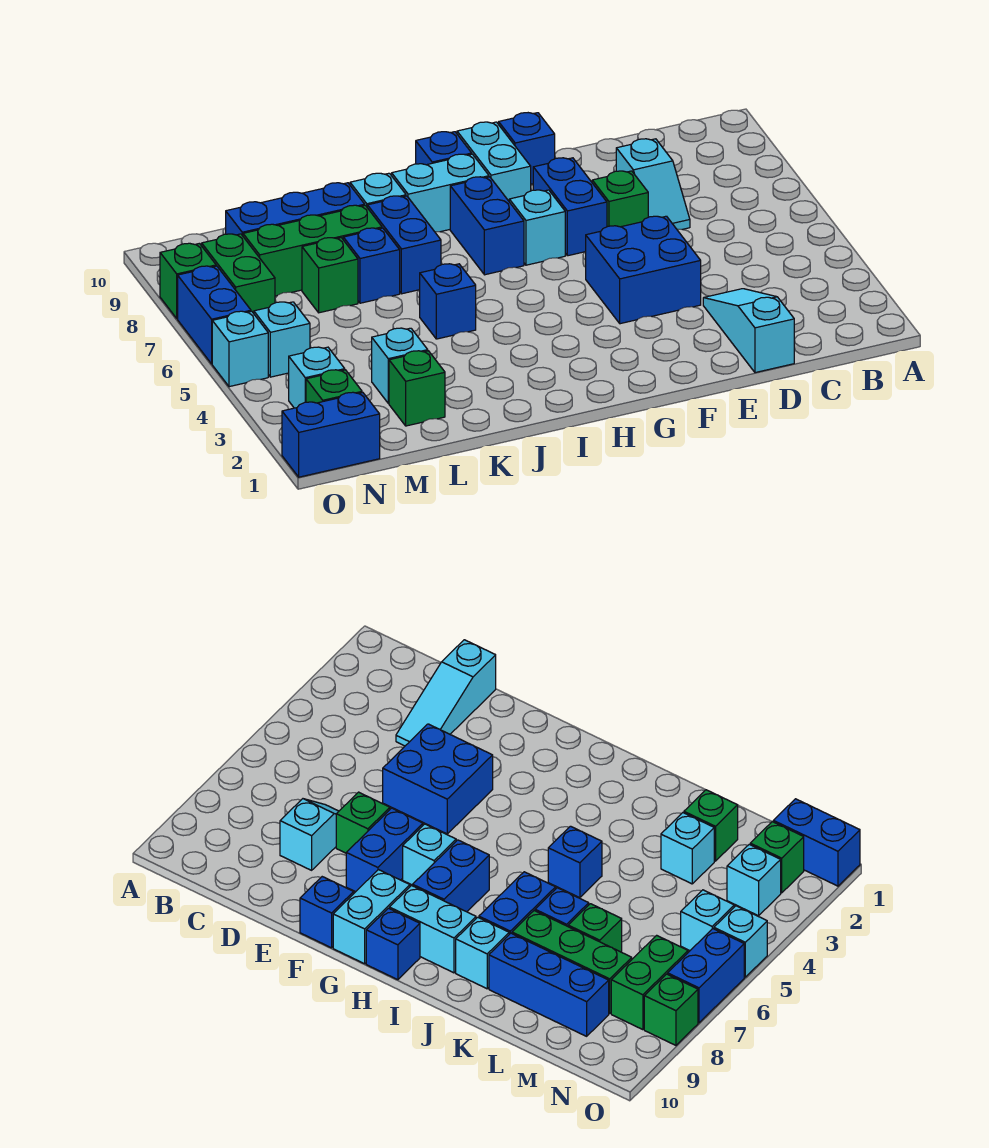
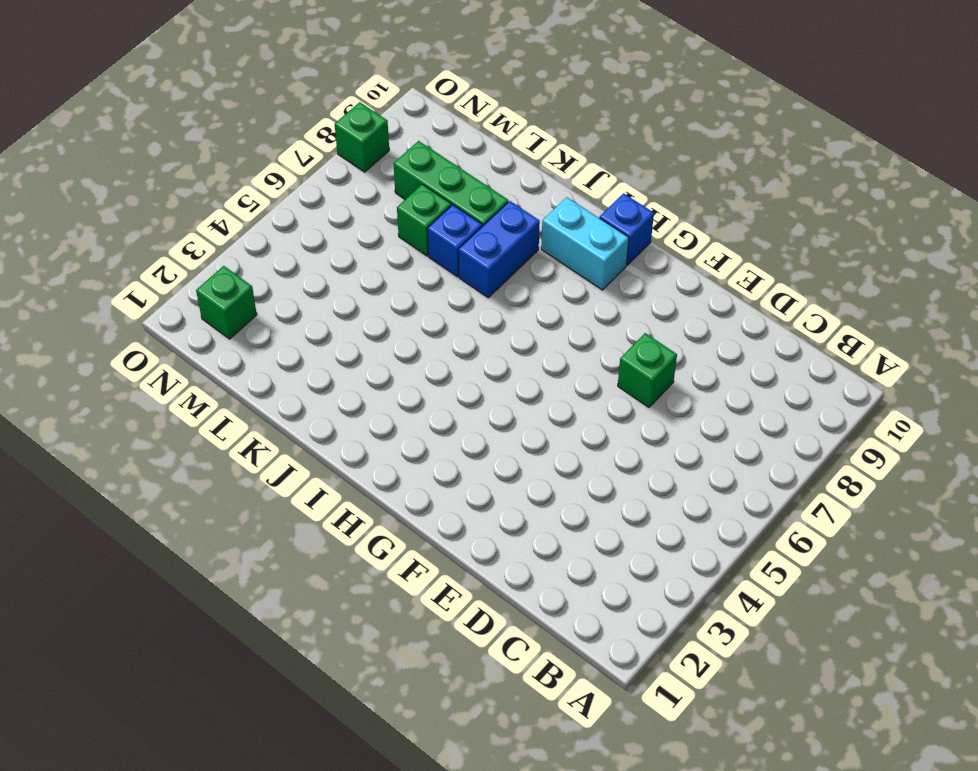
none -> cyan 1x3 slope [703,289,794,373]
none -> cyan 1x2 slope [616,139,690,230]
none -> blue 2x2 brick [586,216,701,324]

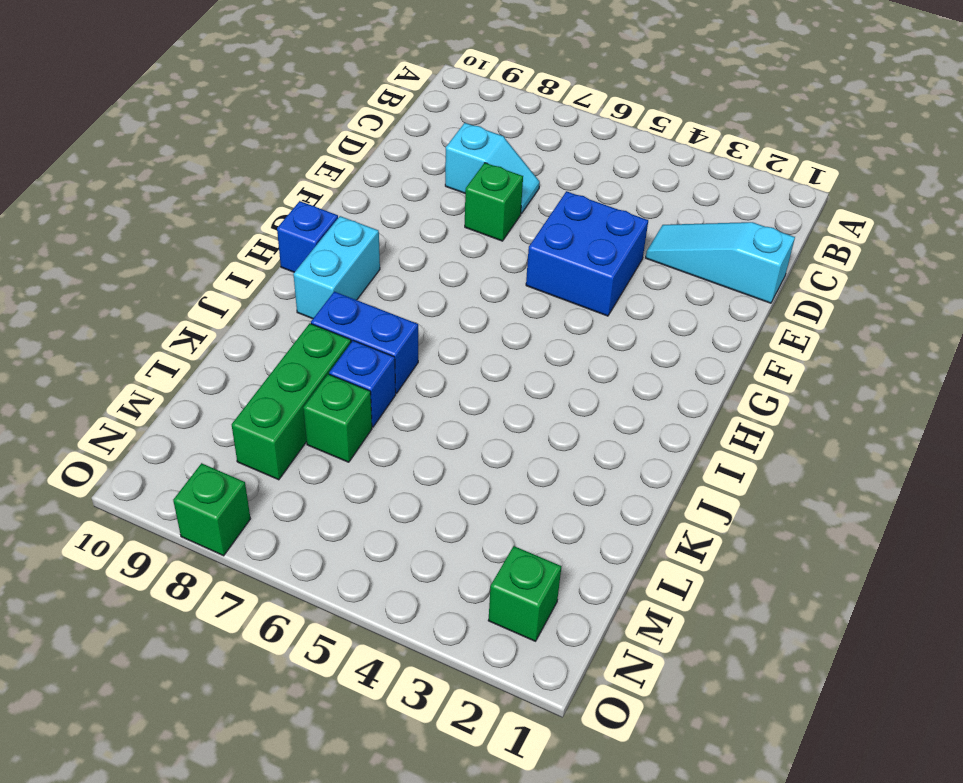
none -> blue 1x2 brick [533,158,607,256]
none -> blue 1x1 brick [499,113,555,184]
none -> cyan 1x1 brick [509,190,565,265]

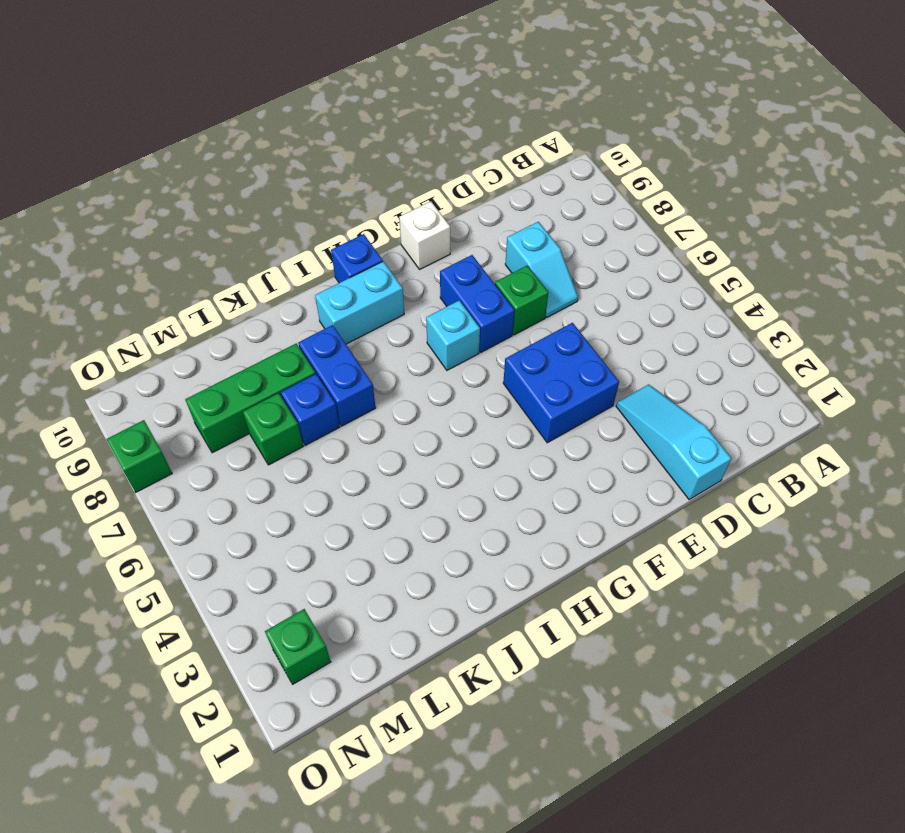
white 1x1 brick [399,202,450,269] -> blue 1x1 brick [499,113,555,184]
none -> cyan 1x2 brick [457,122,531,201]
none -> blue 1x2 brick [450,177,524,275]
none -> blue 1x1 brick [420,264,476,339]

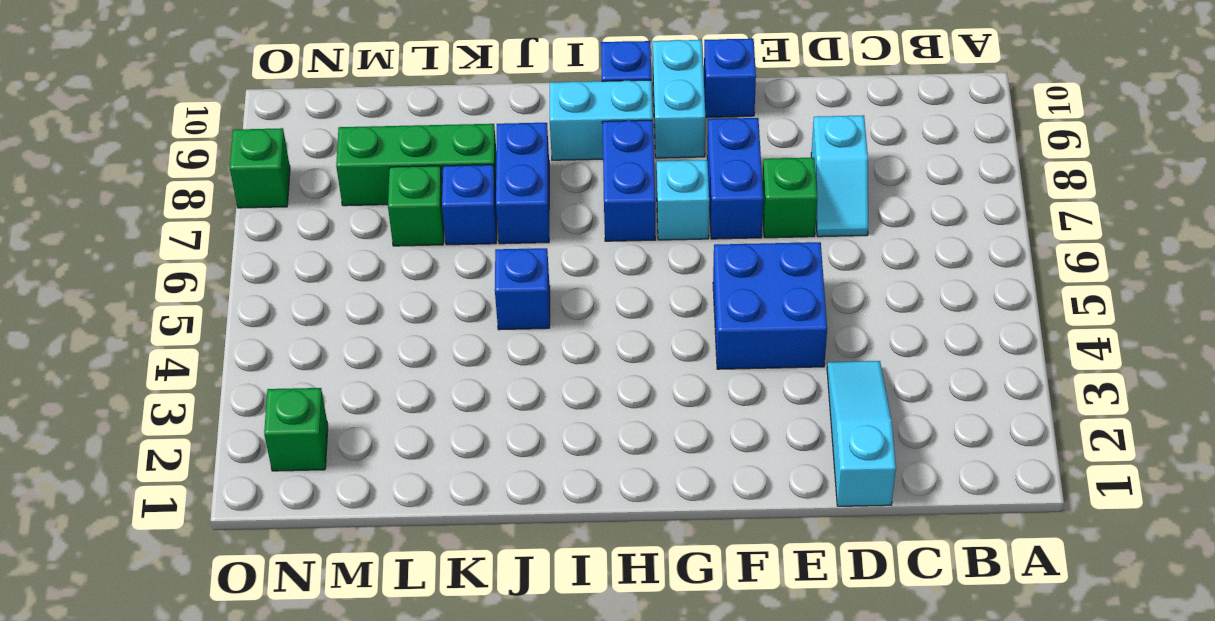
none -> cyan 1x1 brick [350,173,406,207]
none -> blue 1x3 brick [226,183,365,236]
none -> green 1x1 brick [389,351,445,426]

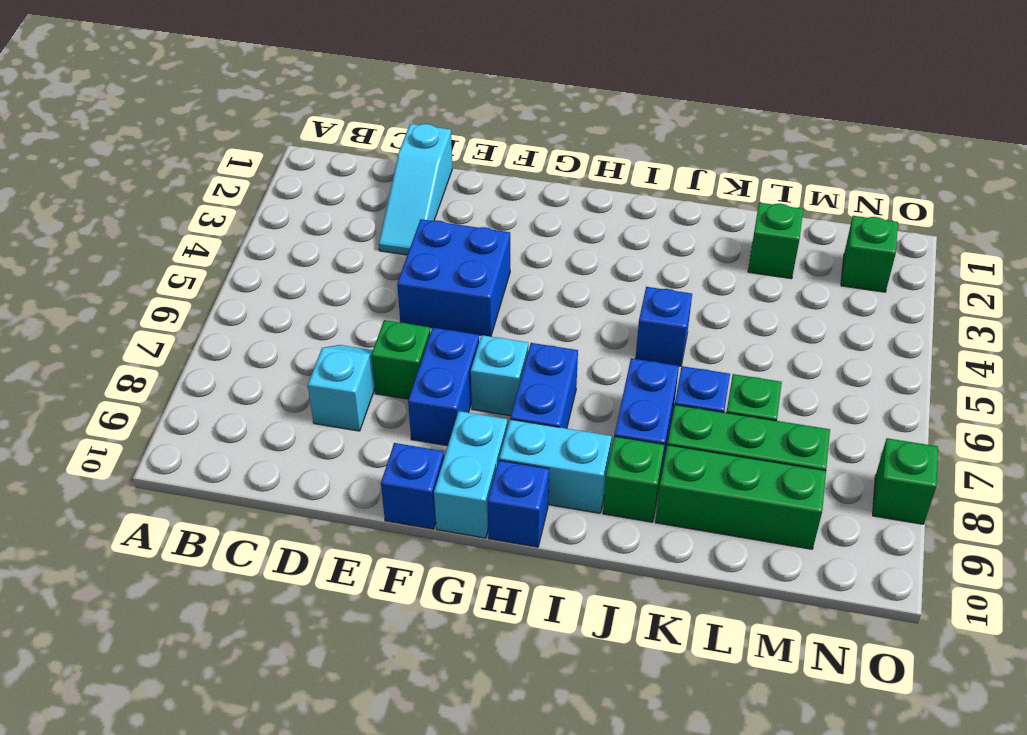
green 1x1 brick [603,436,665,522] -> cyan 1x1 brick [350,173,406,207]
green 1x3 brick [655,445,826,549] -> blue 1x3 brick [226,183,365,236]
none -> cyan 1x1 brick [372,328,428,403]
none -> blue 1x2 brick [282,392,380,477]
none -> cyan 1x1 brick [289,347,345,408]

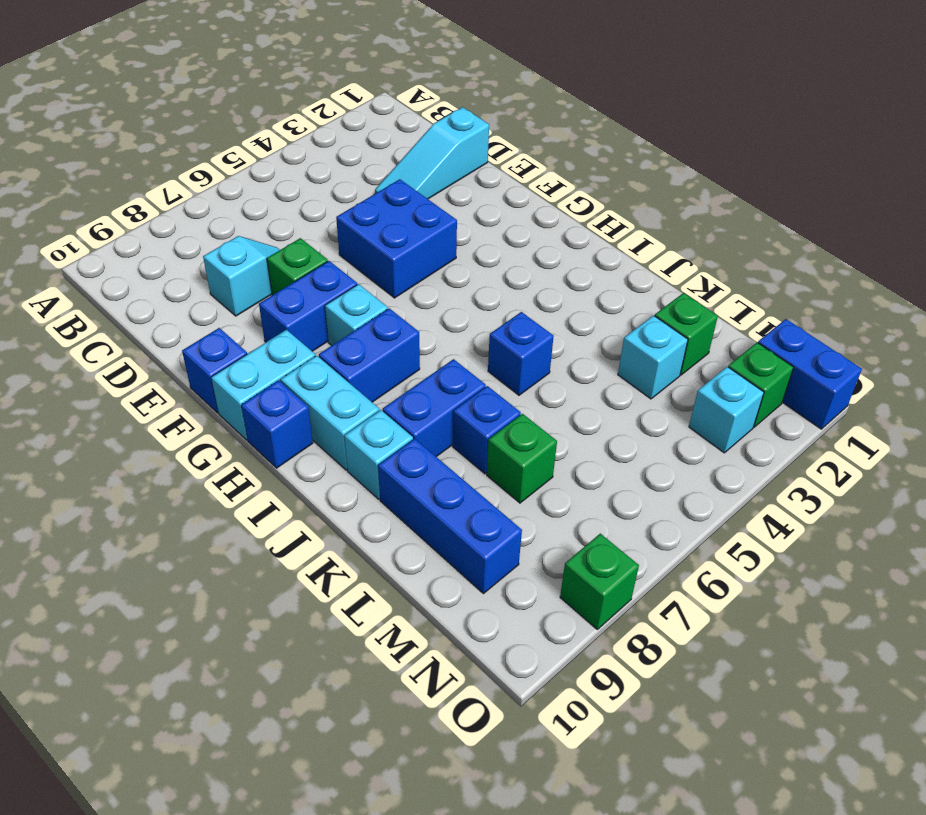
none -> green 1x3 brick [243,205,382,296]
none -> cyan 1x1 brick [254,302,310,377]
none -> green 1x2 brick [202,234,275,313]

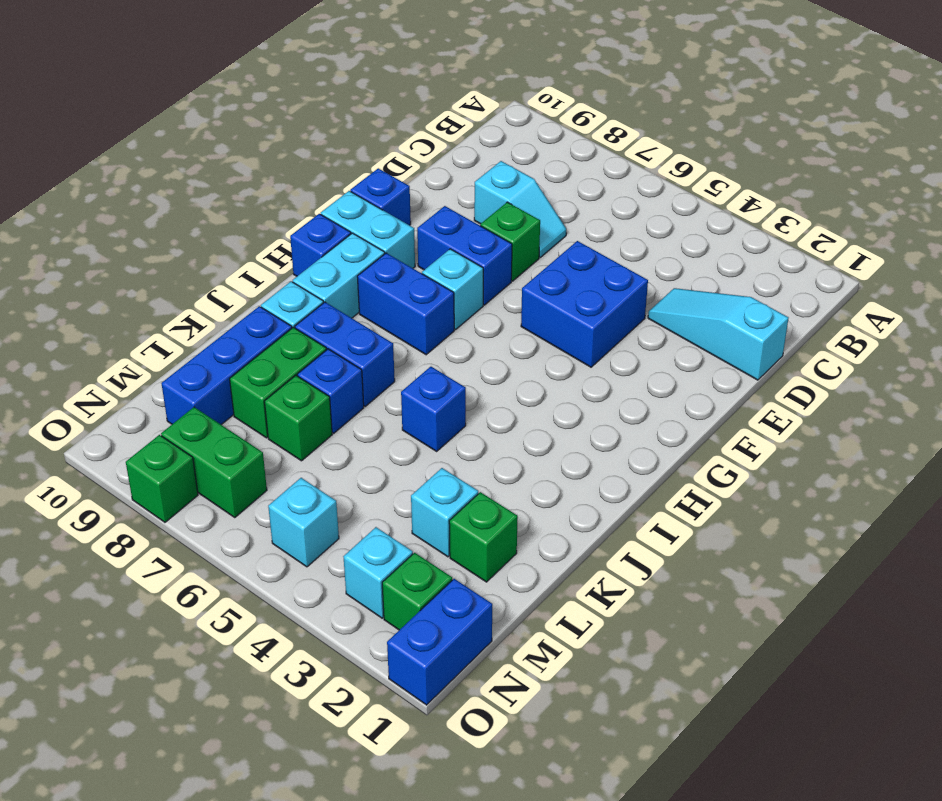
green 1x2 brick [230,327,327,438] -> green 1x3 brick [243,205,382,296]
none -> cyan 1x1 brick [212,311,268,387]
none -> blue 1x2 brick [178,266,251,364]

